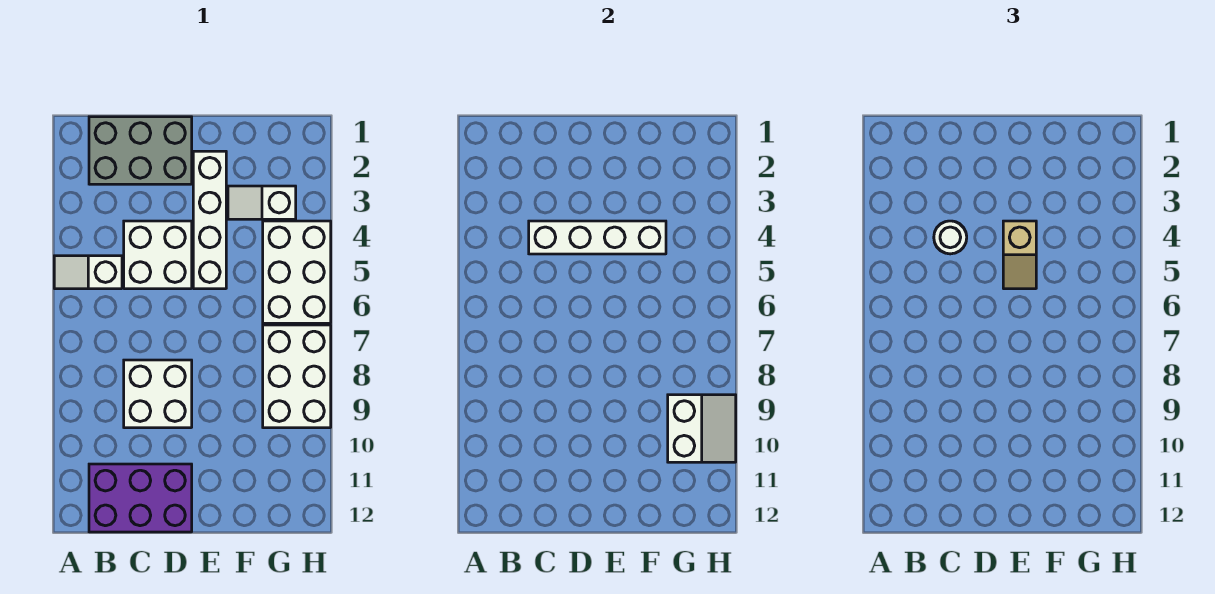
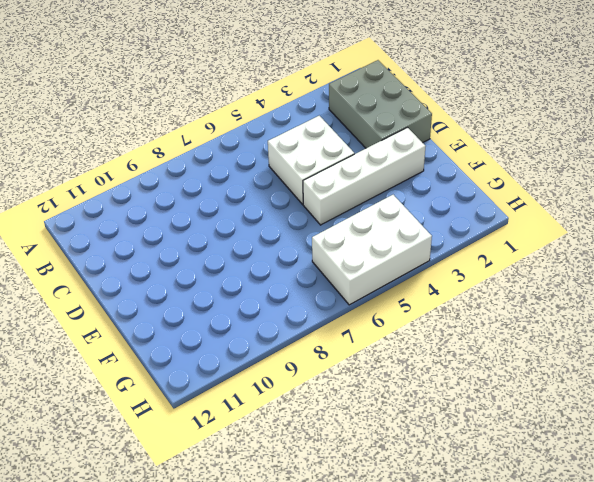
none -> white 1x2 slope [54,256,122,289]
none -> purple 2x3 brick [89,464,192,532]
none -> white 2x2 brick [124,360,192,428]

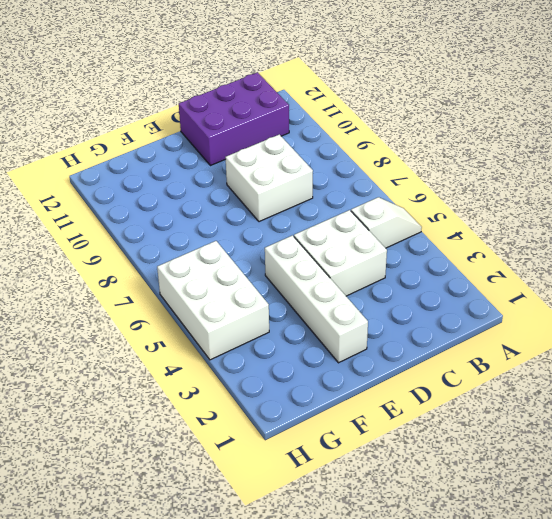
none -> grey 2x3 brick [89,117,192,184]
none -> white 1x2 slope [228,186,296,219]
none -> white 2x3 brick [263,325,331,428]

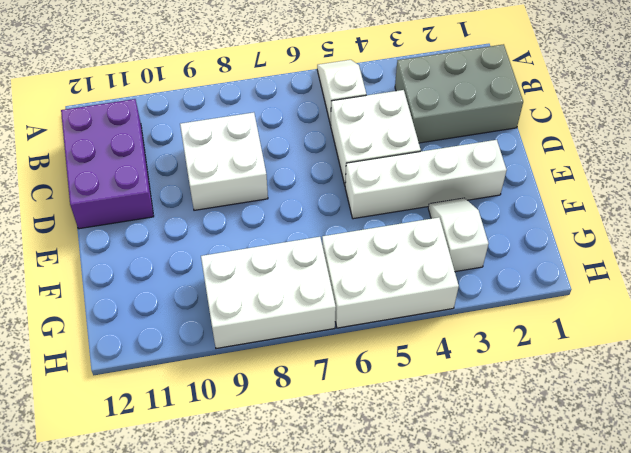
grey 2x3 brick [395,44,523,143] -> grey 2x3 brick turned to [89,117,192,184]
none -> white 1x4 brick [529,221,666,254]
none -> white 2x2 slope [668,395,736,462]
none -> white 1x1 round brick [934,221,967,254]

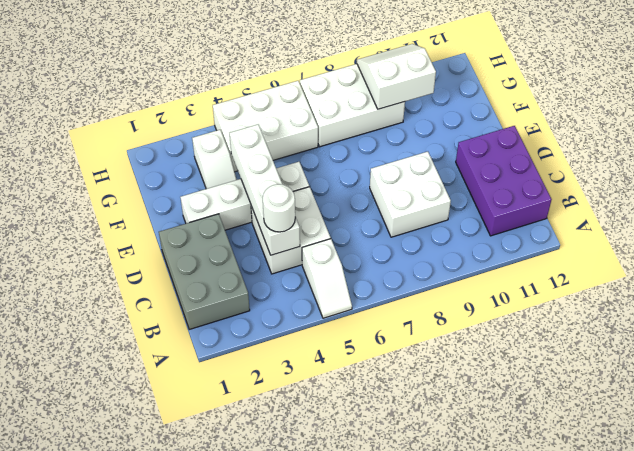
none -> tan 1x2 slope [1003,221,1036,289]

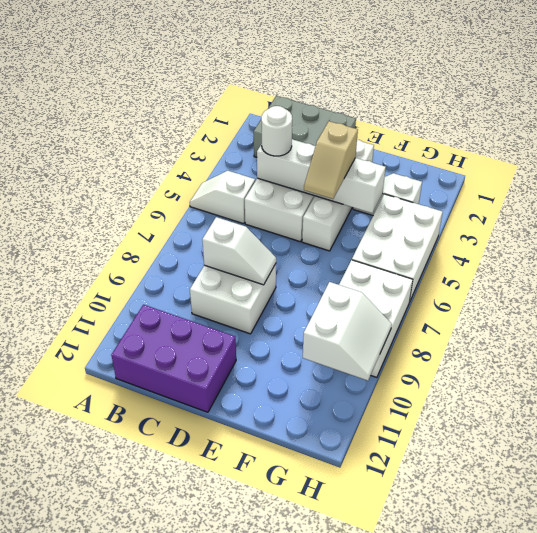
white 1x2 slope [202,217,276,285] -> none

